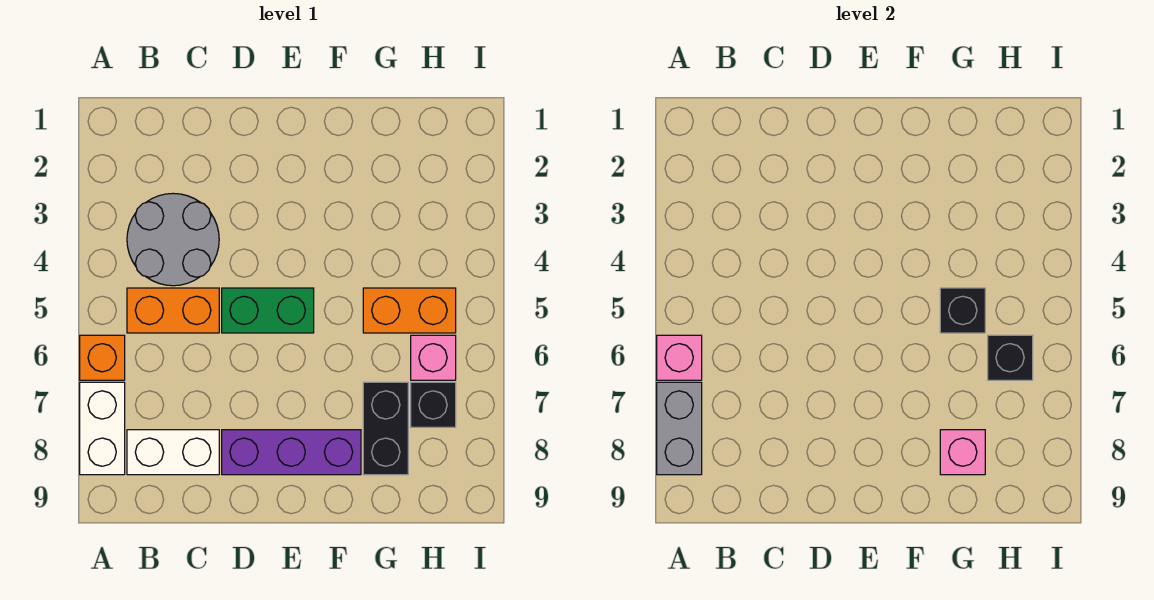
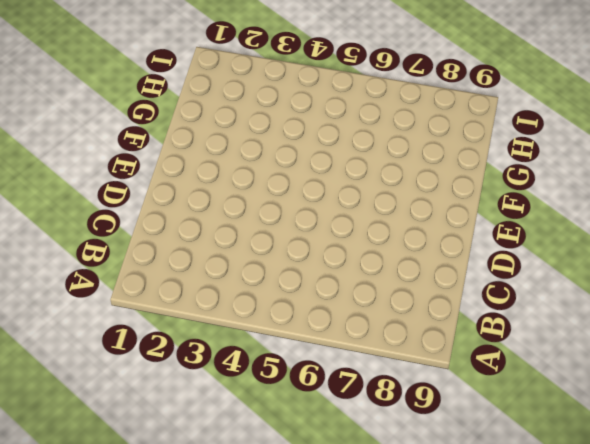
none -> orange 1x1 brick [80,335,125,380]
none -> white 1x2 brick [80,382,125,475]
none -> grey 2x2 round brick [127,193,219,286]

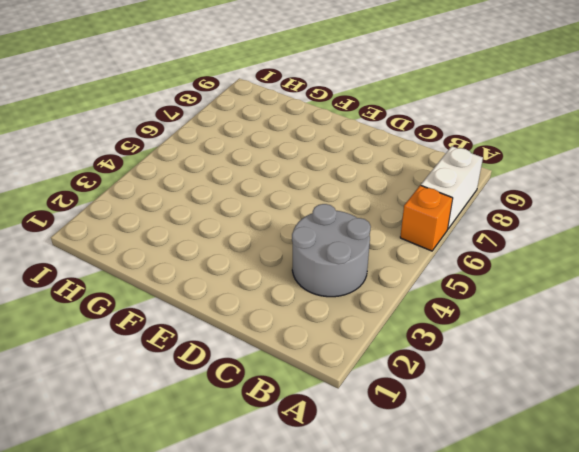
none -> orange 1x2 brick [127,288,219,333]
none -> white 1x2 brick [127,430,219,475]
none -> green 1x2 brick [222,288,314,333]

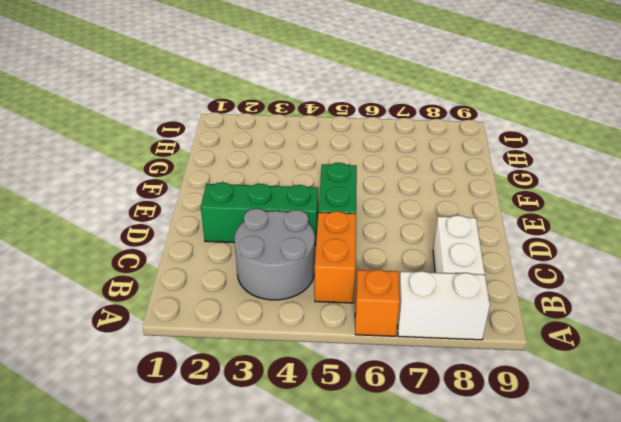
green 1x3 brick [201,182,318,245] -> none
none -> purple 1x3 brick [222,430,361,475]
none -> orange 1x2 brick [363,288,456,333]
none -> black 1x2 brick [363,382,408,475]

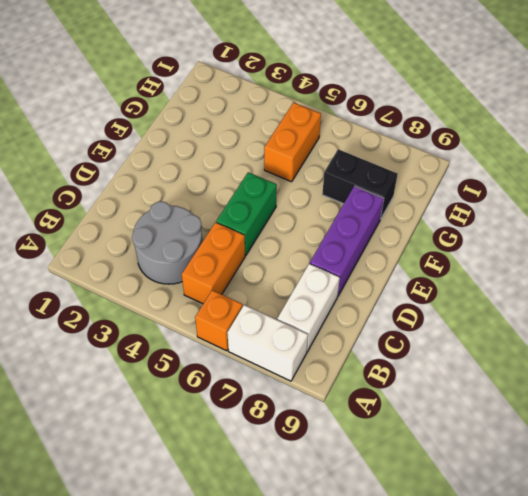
none -> pink 1x1 brick [411,335,456,380]
none -> black 1x1 brick [411,382,456,427]
none -> pink 1x1 brick [657,335,702,380]

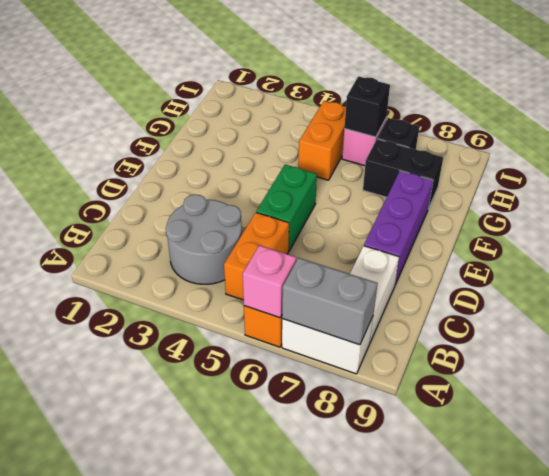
none -> black 1x1 brick [940,288,985,333]
none -> pink 1x1 brick [940,430,985,475]

